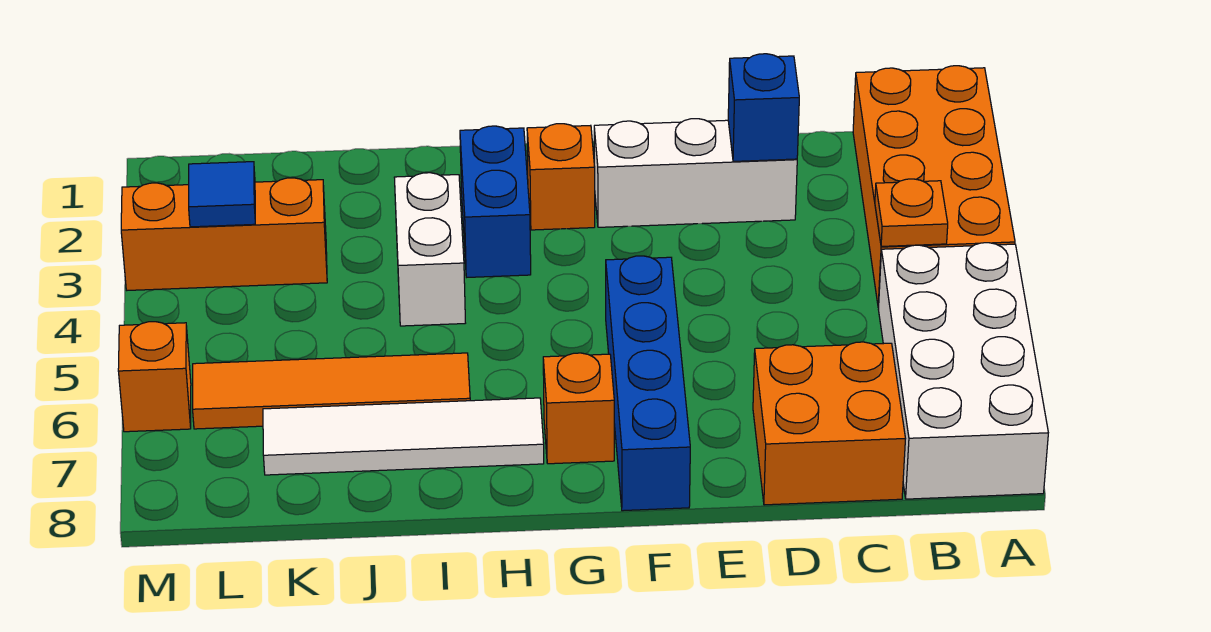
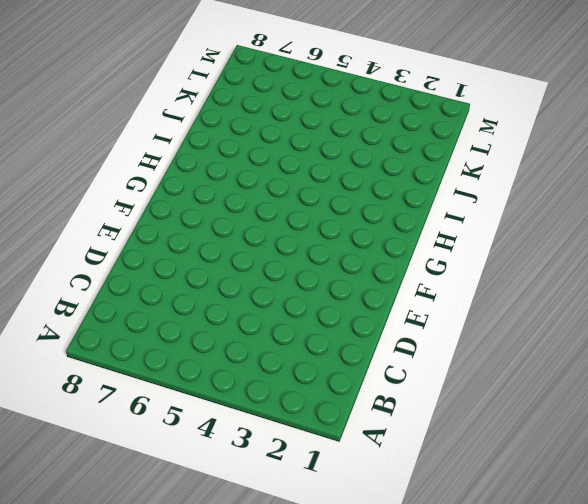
none -> orange 2x4 brick [853,66,1015,307]
none -> white 2x4 brick [878,243,1048,499]
none -> orange 2x2 brick [753,342,906,505]

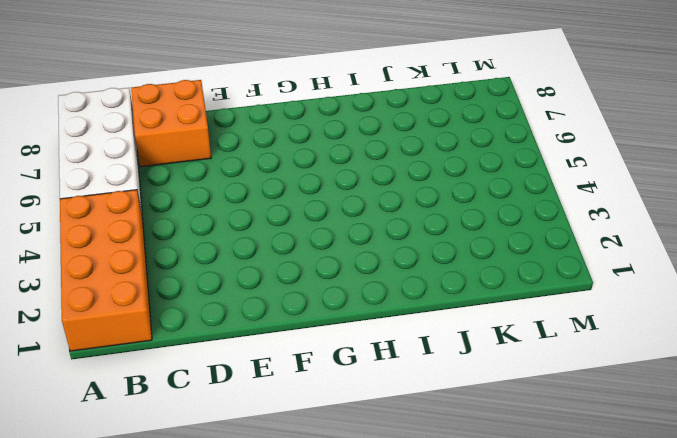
none -> white 1x3 brick [594,119,797,227]
none -> blue 1x4 brick [606,256,690,511]
none -> orange 1x1 brick [527,124,595,230]

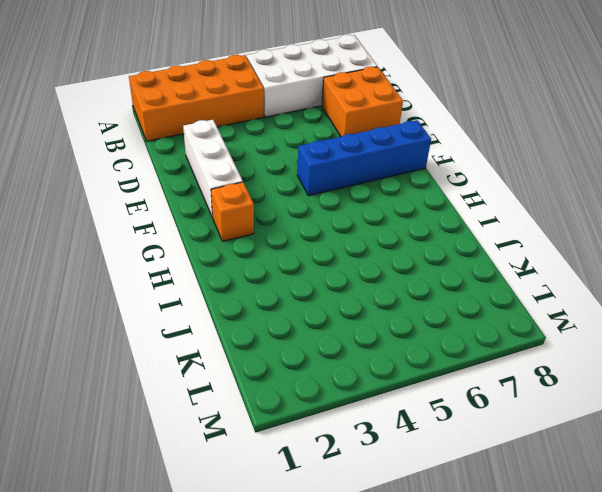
none -> orange 1x1 brick [543,353,614,464]
none -> blue 1x2 brick [460,126,531,277]
none -> white 1x4 tile [263,398,544,475]

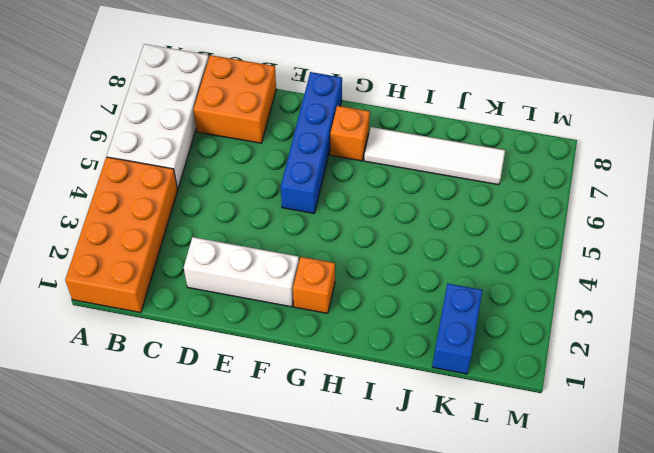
blue 1x2 brick [432,284,483,374] -> blue 1x2 brick moved to [460,126,531,277]
none -> white 1x2 brick [394,173,465,326]
none -> orange 1x4 tile [193,353,470,429]
none -> orange 1x3 brick [121,178,327,290]

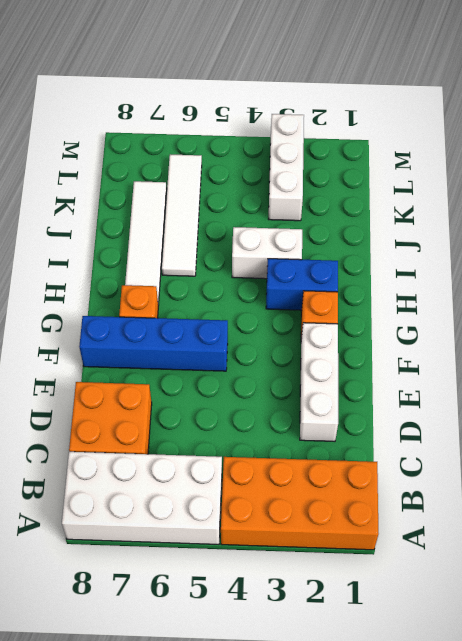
white 1x4 tile [162,154,202,276] -> orange 1x4 tile [193,353,470,429]
white 1x3 brick [269,114,304,221] -> orange 1x3 brick [121,178,327,290]
none -> orange 1x1 brick [118,322,191,432]
none -> orange 1x1 plate [875,179,948,246]
none -> blue 1x1 brick [728,54,799,161]

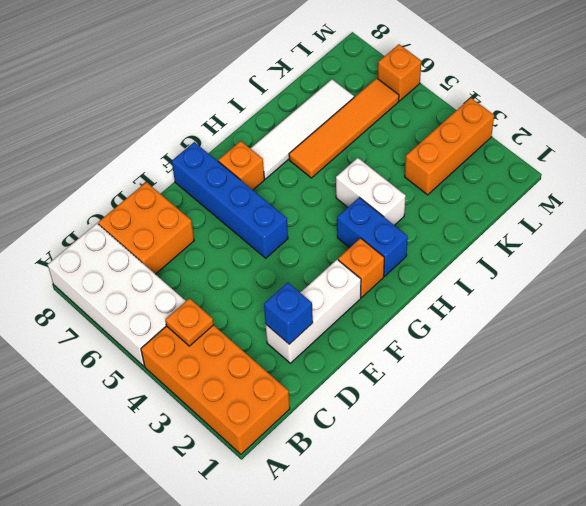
none -> blue 1x1 tile [189,162,255,227]

